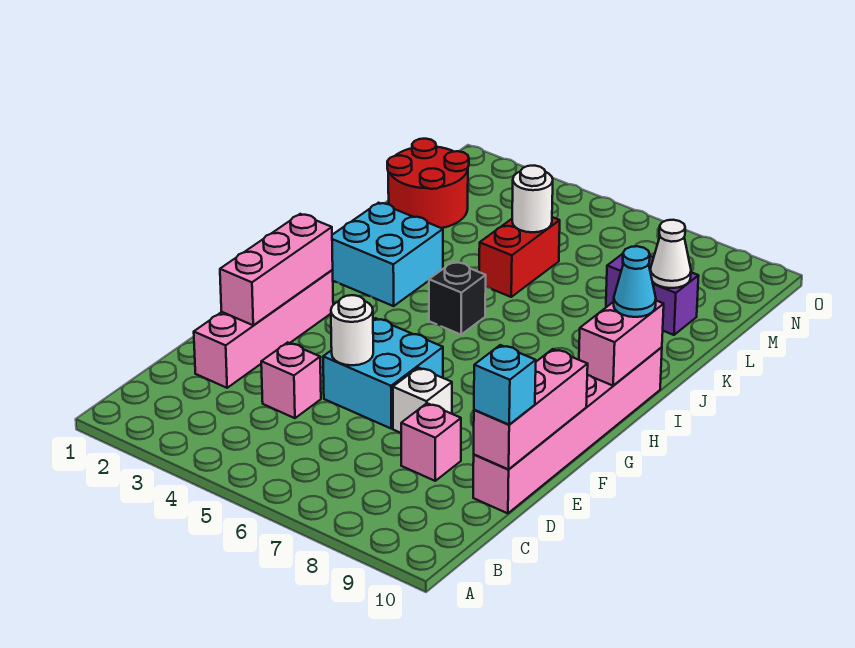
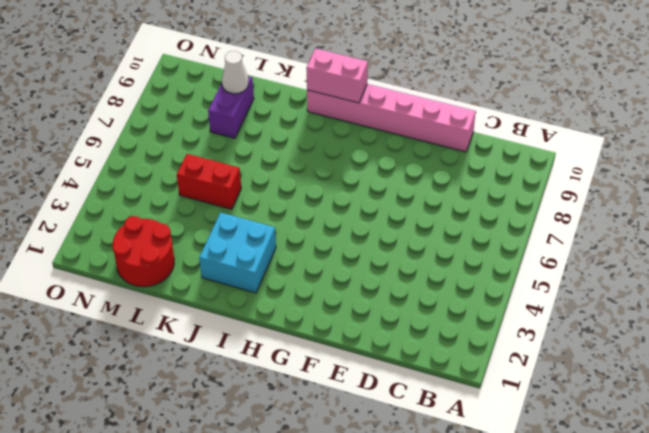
none -> pink 1x4 brick [194,270,333,388]
none -> pink 1x1 brick [261,342,321,418]
none -> pink 1x1 brick [401,403,461,481]

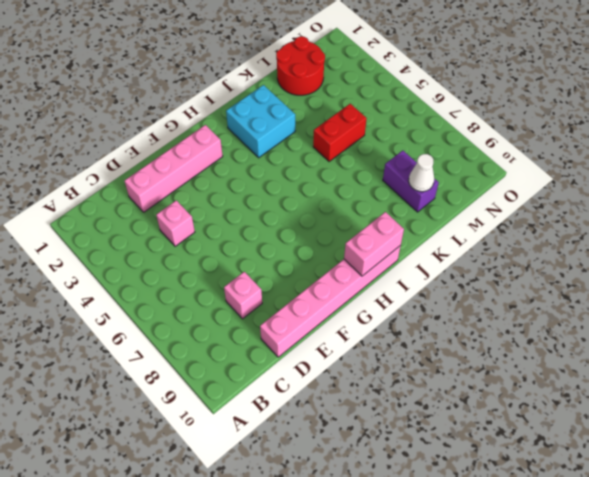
none -> cyan 2x2 brick [323,318,443,429]
none -> white 1x1 brick [393,368,452,433]
none -> black 1x1 brick [429,262,486,335]

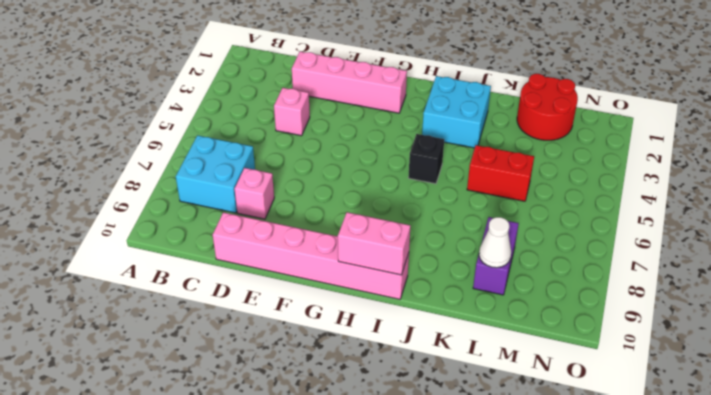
cyan 2x2 brick [176,135,255,213] -> cyan 2x2 brick moved to [323,318,443,429]
none -> white 1x1 brick [393,368,452,433]
none -> pink 1x3 brick [474,349,588,469]
none -> pink 1x3 brick [220,214,333,325]

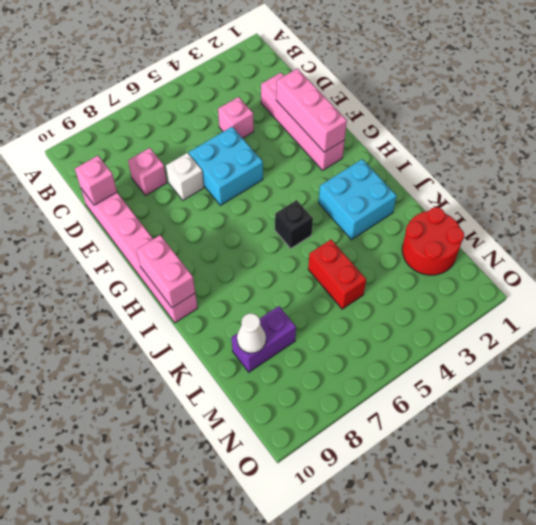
pink 1x1 brick [75,156,117,205] -> pink 1x3 brick [474,349,588,469]
none -> white 1x1 round brick [331,295,373,365]
none -> white 1x1 round brick [512,166,553,232]
none -> cyan 1x1 brick [474,345,536,425]

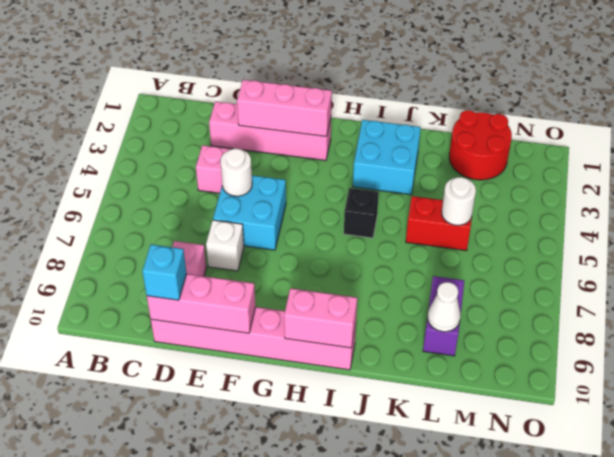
none -> cyan 1x1 cone [614,246,656,317]

